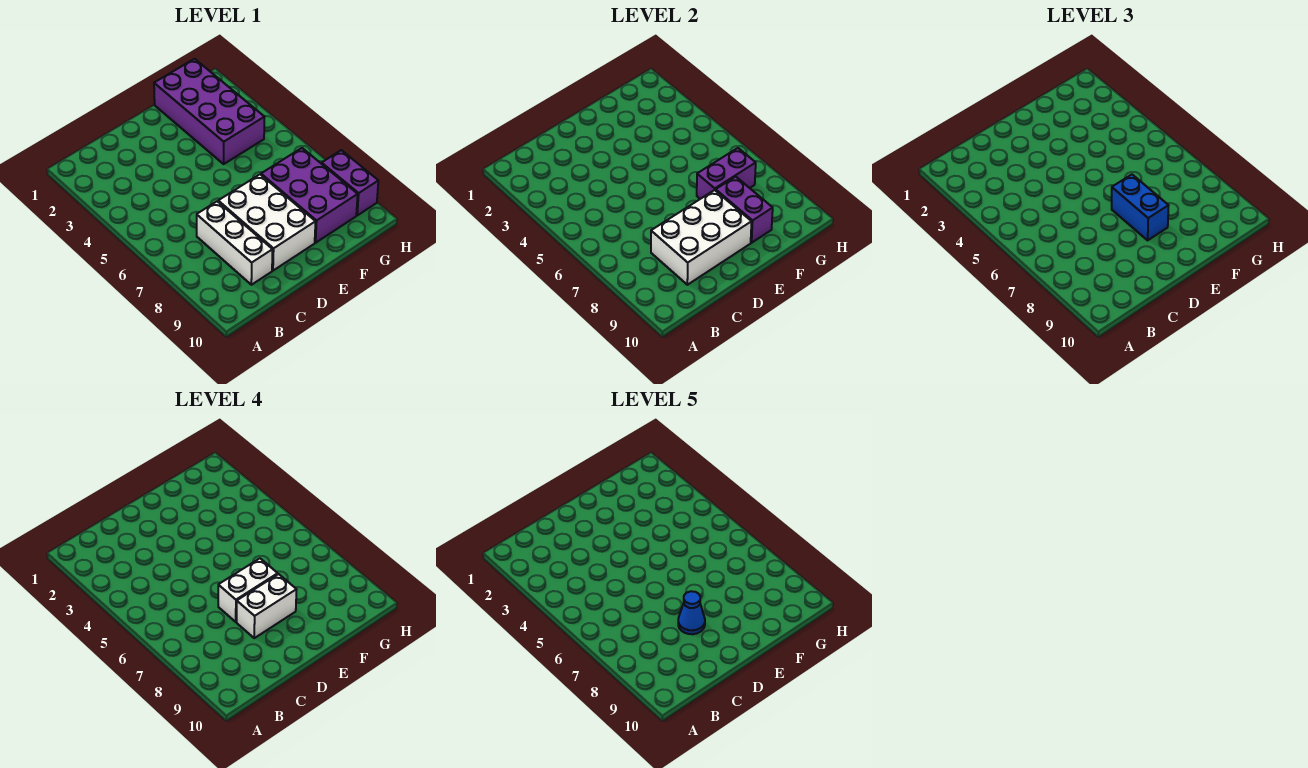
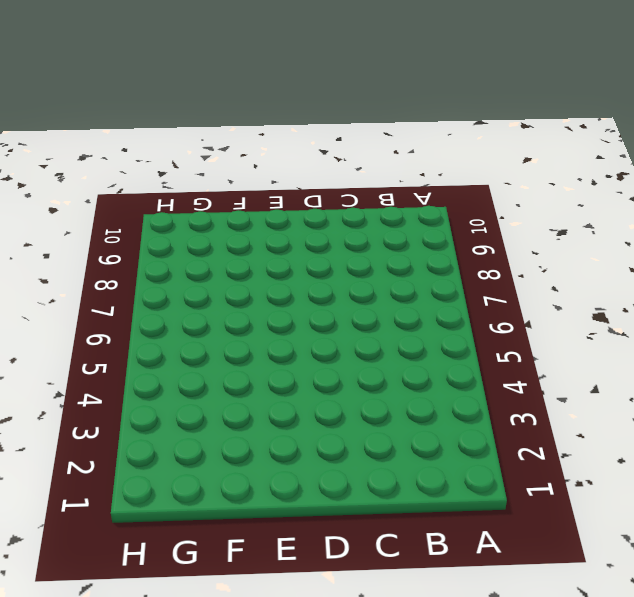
none -> white 1x3 brick [197,201,273,285]
none -> white 2x3 brick [218,175,316,271]
none -> purple 2x4 brick [154,59,265,164]

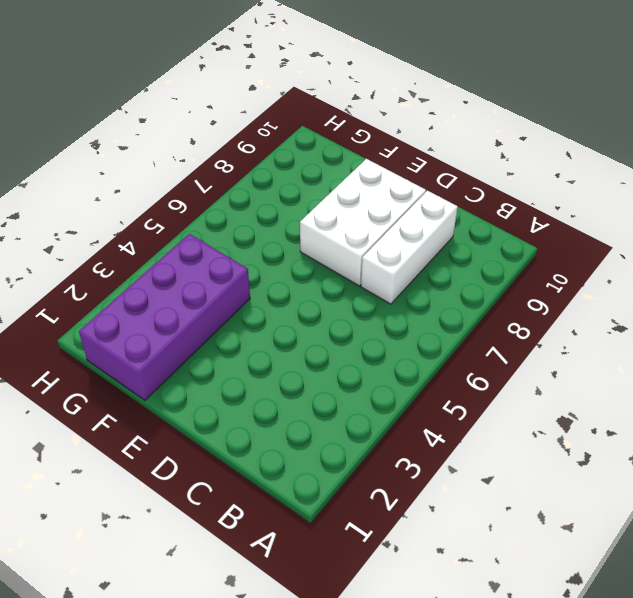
none -> purple 2x3 brick [261,148,358,243]
none -> purple 1x2 brick [322,150,378,215]
none -> white 2x3 brick [651,190,752,285]

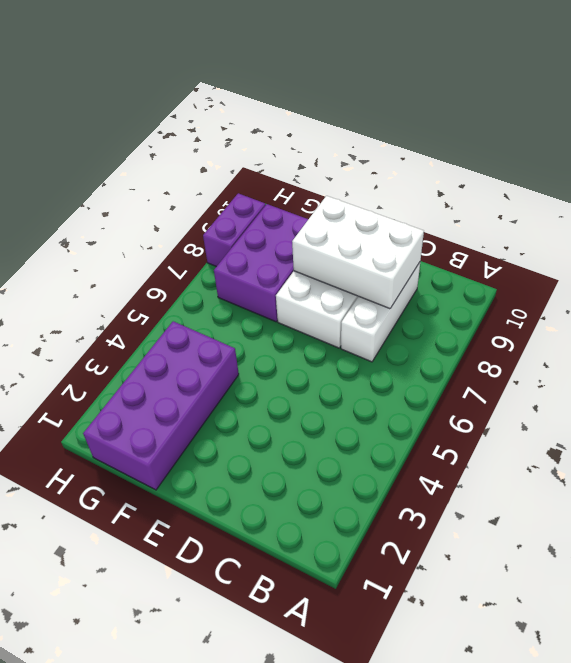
none -> purple 1x2 brick [697,148,756,199]
none -> purple 1x2 brick [716,177,773,243]
none -> blue 1x2 brick [1112,175,1169,240]

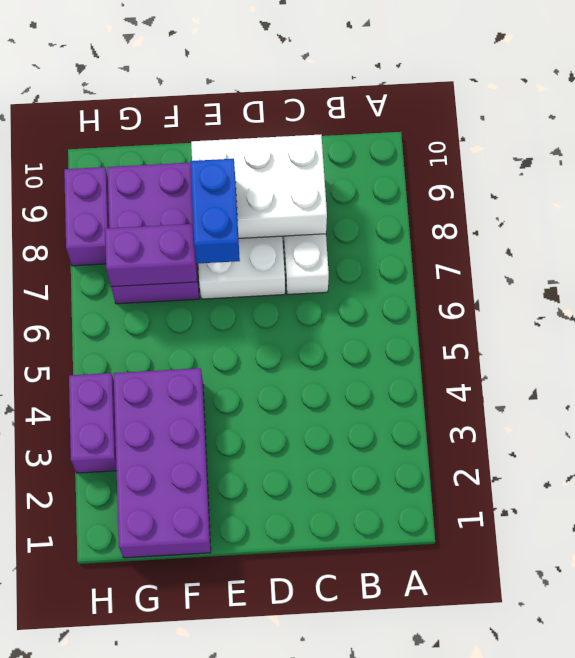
purple 1x2 brick [69,373,117,473] -> purple 1x2 brick moved to [716,177,773,243]
none -> white 1x2 brick [218,559,278,622]
none -> white 1x2 brick [237,574,297,638]
none -> blue 1x1 cone [678,591,705,634]

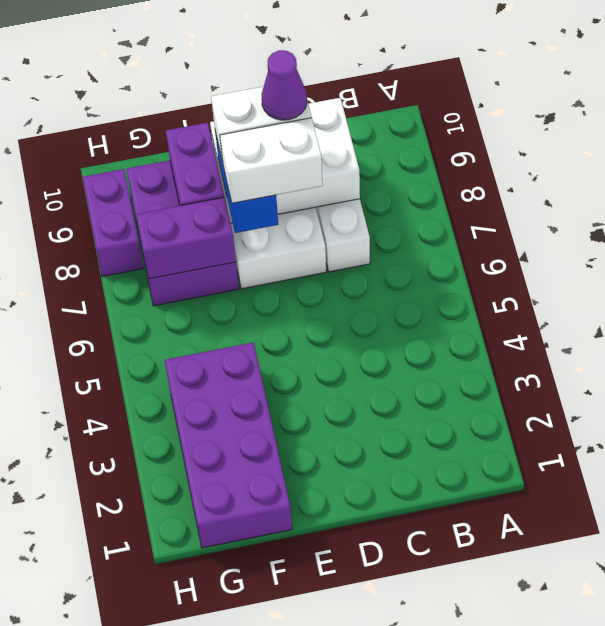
purple 1x1 cone [262,50,307,120] -> blue 1x1 cone [678,591,705,634]

